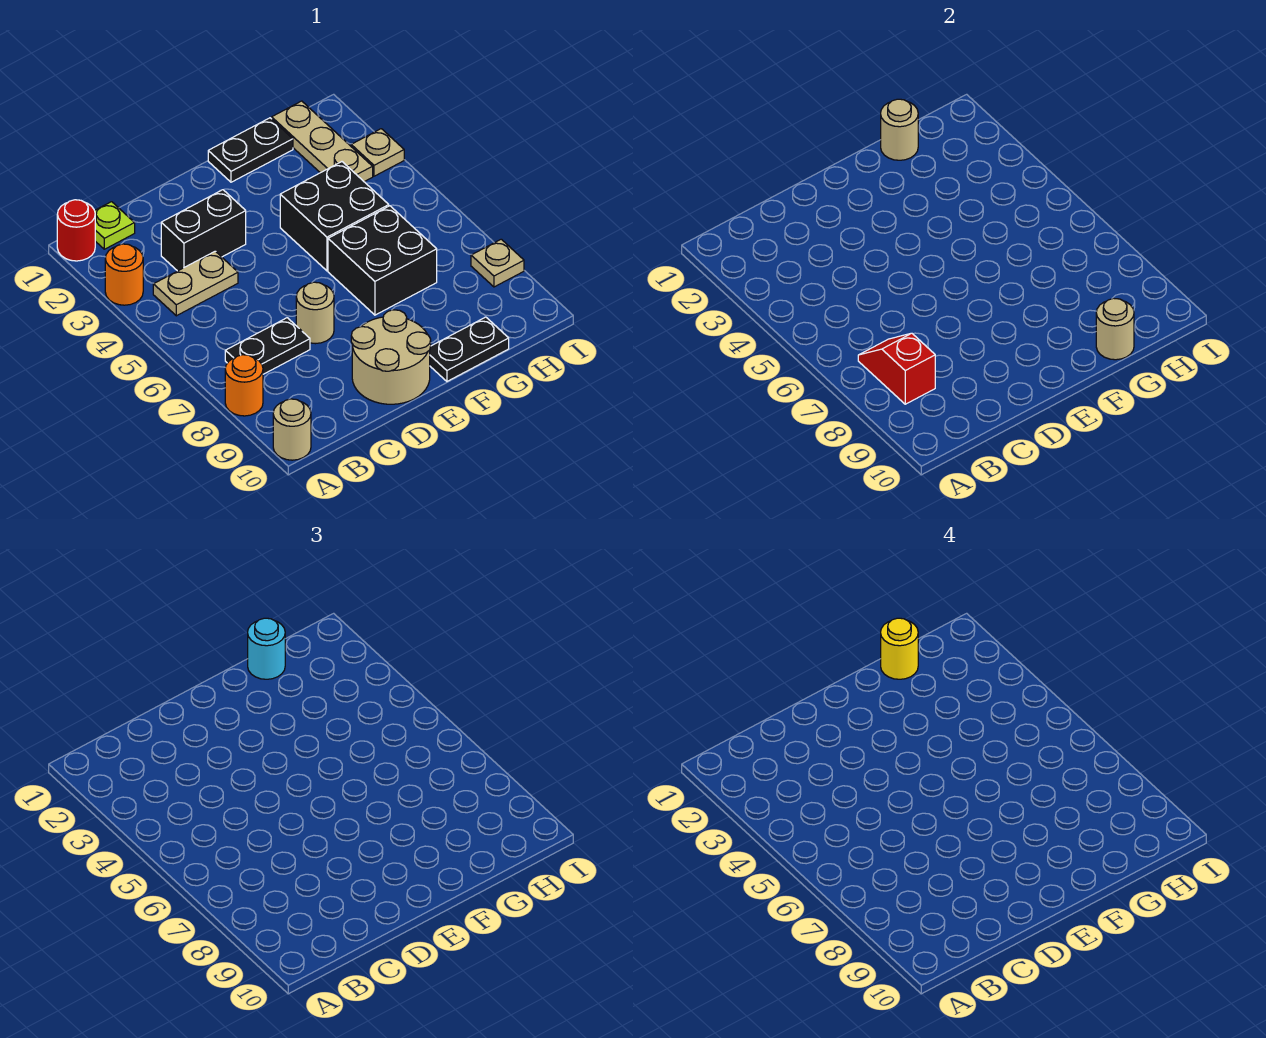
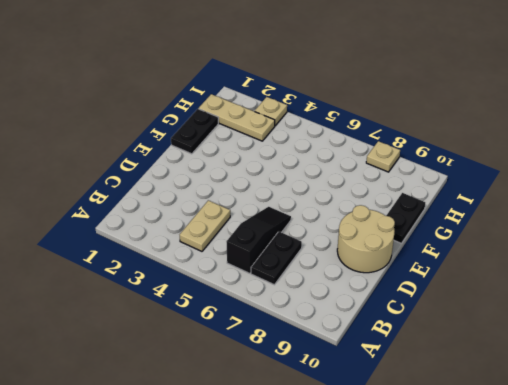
black 1x3 slope [226,207,291,273] -> none
none -> red 1x1 round brick [57,200,95,261]
none -> orange 1x1 round brick [105,244,143,305]
none -> orange 1x1 round brick [225,355,263,416]

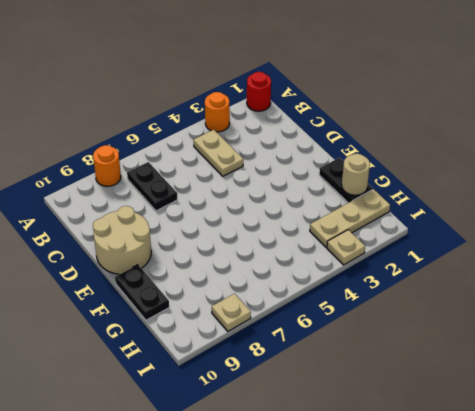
none -> tan 1x1 round brick [273,399,311,460]
none -> lime 1x1 plate [95,202,135,249]
none -> black 1x2 brick [161,190,246,271]

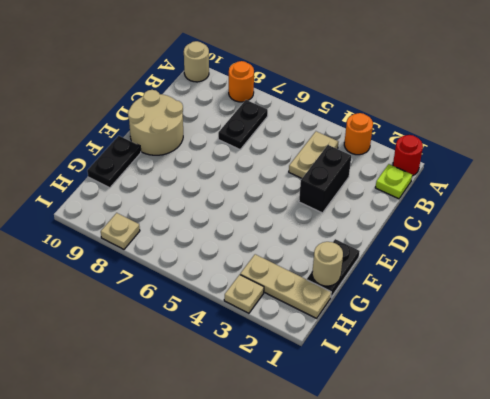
none -> tan 1x1 round brick [296,282,334,344]
none -> black 2x2 brick [280,162,389,271]
none -> black 2x2 brick [328,206,437,315]

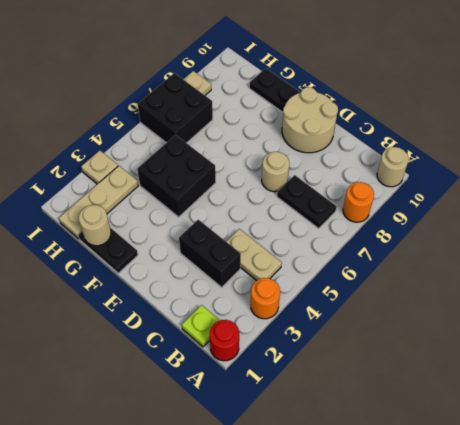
black 2x2 brick [138,73,213,143] -> black 2x2 brick moved to [328,206,437,315]
none -> red 1x2 slope [858,333,935,404]
none -> tan 1x1 round brick [1096,298,1134,360]
none -> cyan 1x1 round brick [248,618,285,679]

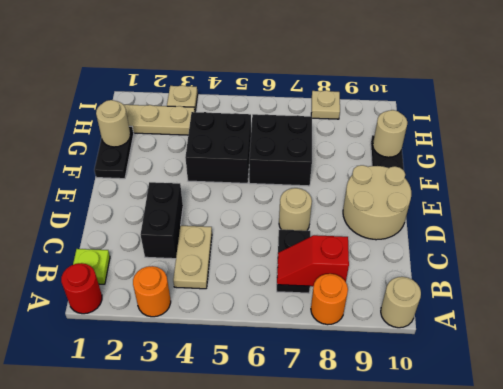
none -> cyan 1x1 round brick [248,618,285,679]
none -> yellow 1x1 round brick [881,618,918,679]

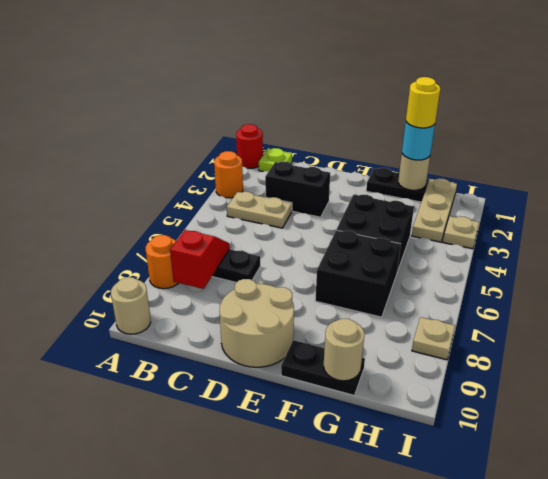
none -> tan 1x1 round brick [296,282,334,344]

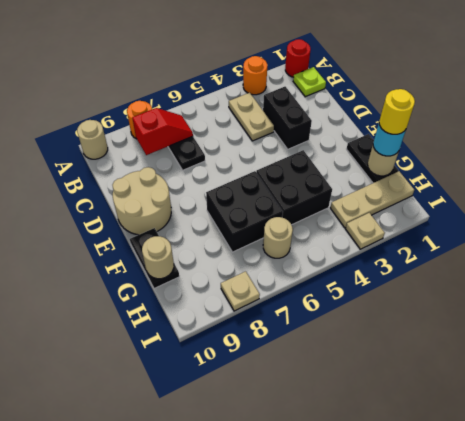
tan 1x1 round brick [263,217,293,258] -> tan 1x1 round brick moved to [296,282,334,344]

